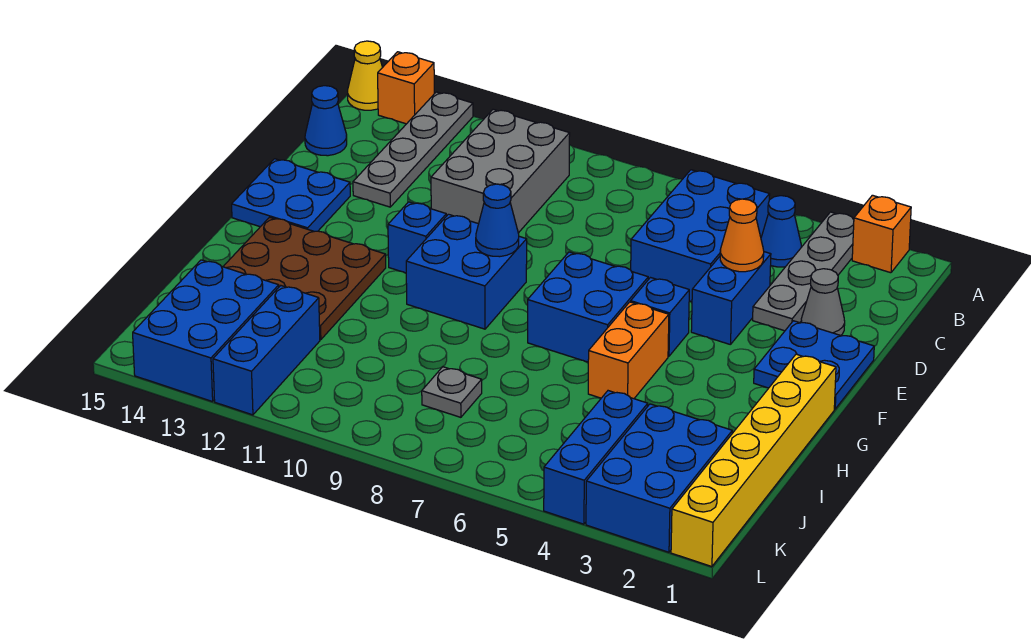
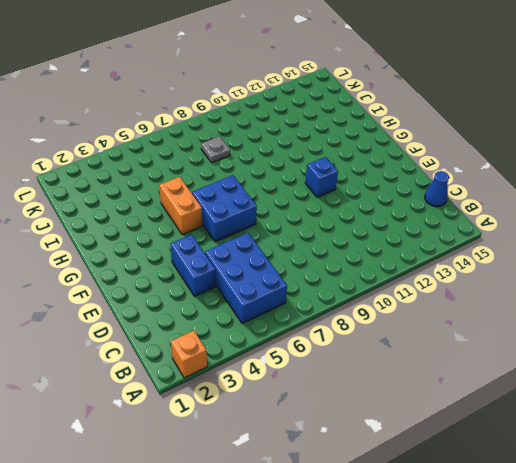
none -> grey 1x4 plate [753,212,854,331]
none -> grey 1x4 plate [353,92,473,207]
none -> orange 1x1 brick [378,52,434,124]

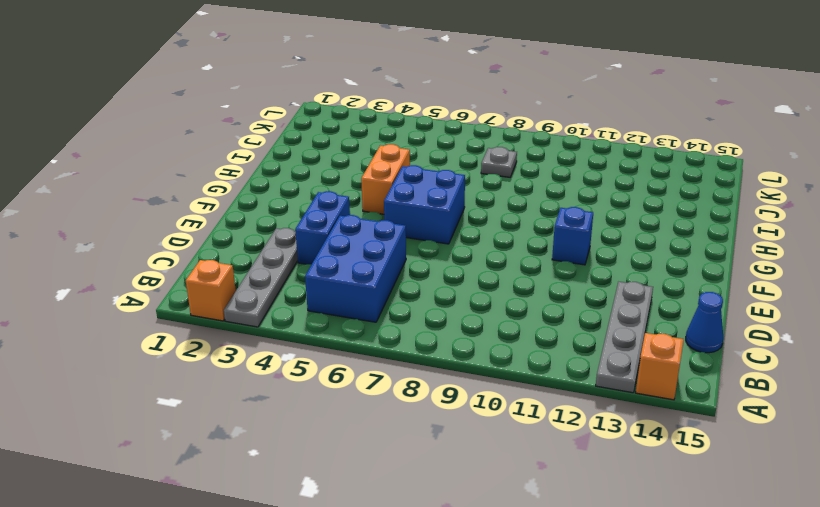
none -> yellow 1x1 cone [348,41,383,110]
none -> blue 1x1 cone [761,196,801,267]
none -> grey 2x3 brick [431,109,570,233]

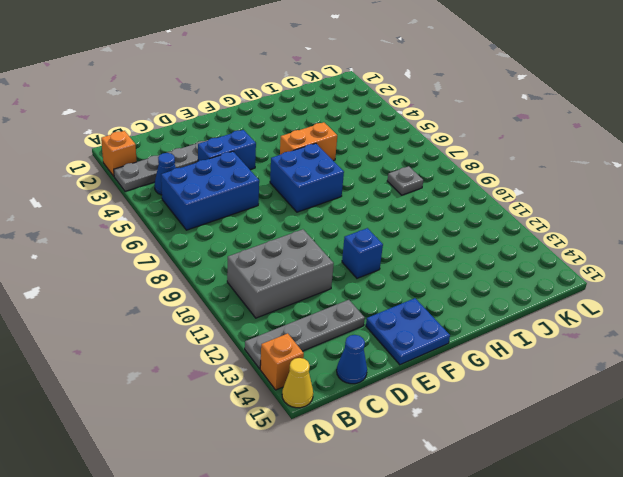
none -> grey 1x1 cone [801,269,845,335]
none -> blue 2x2 plate [754,321,874,409]
none -> blue 1x1 brick [631,278,689,356]

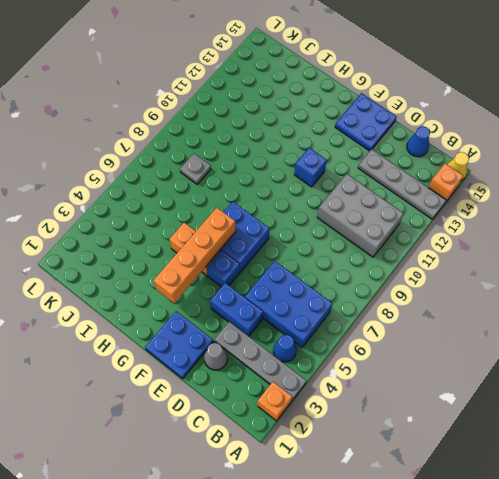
orange 1x4 brick [154,208,236,303] -> none
none -> blue 2x2 brick [406,214,527,329]
none -> yellow 1x6 brick [671,354,836,567]
none -> brown 3x3 plate [223,217,386,340]

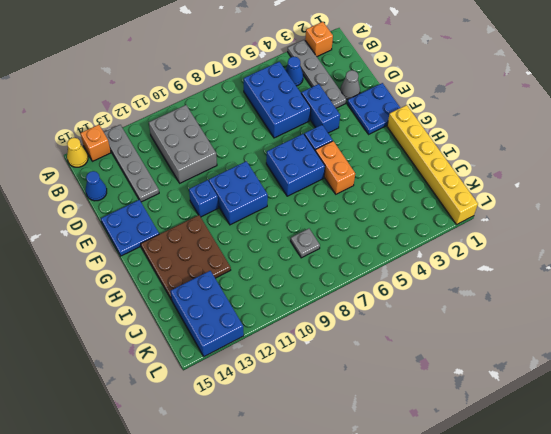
none -> blue 2x3 brick [586,404,732,552]
none -> blue 1x3 brick [544,391,648,524]
none -> blue 1x3 brick [213,286,320,415]

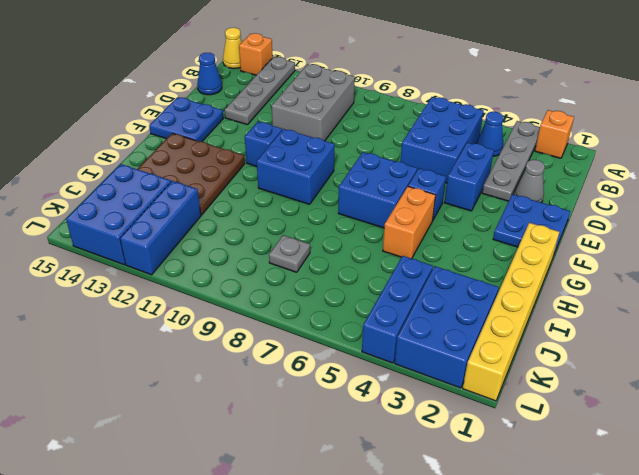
none -> orange 1x1 cone [720,199,764,272]
none -> blue 1x1 cone [476,184,519,257]

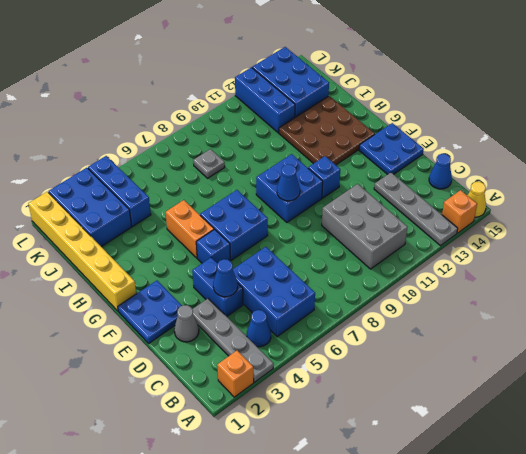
blue 1x1 cone [213,259,238,297] -> orange 1x1 cone [720,199,764,272]

